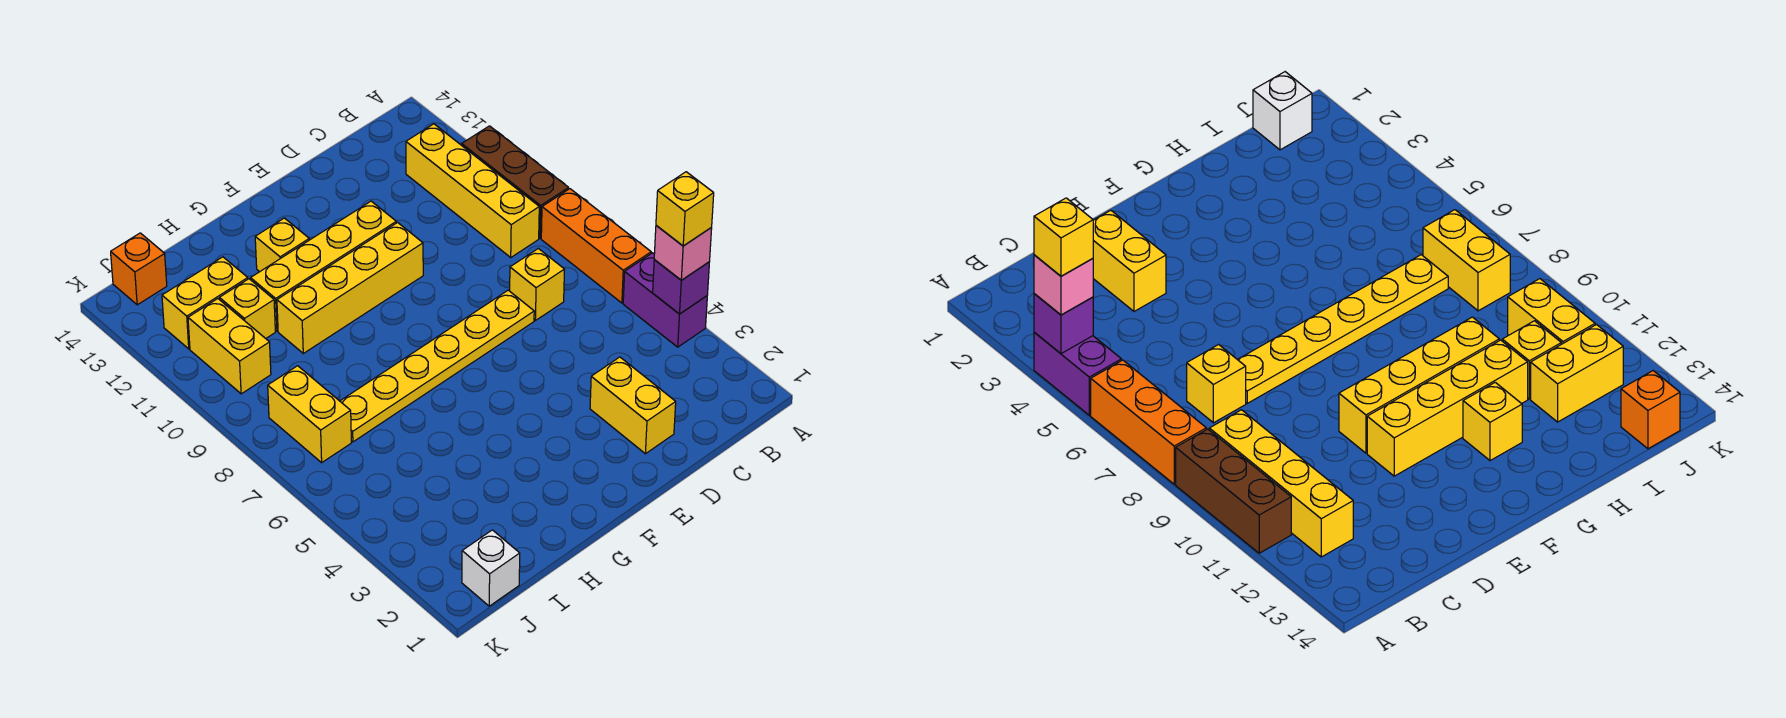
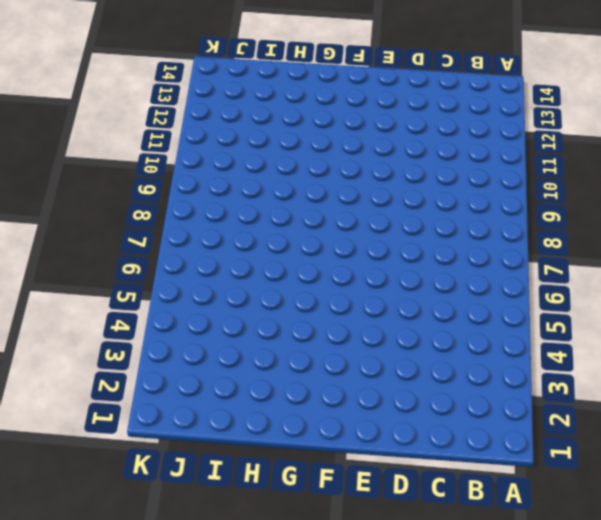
none -> purple 1x2 brick [623,253,707,347]
none -> orange 1x3 brick [541,189,651,303]
none -> brown 1x3 brick [462,126,569,238]

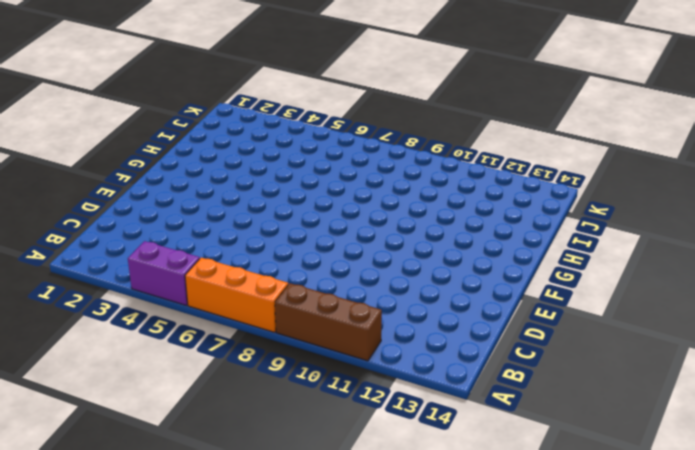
none -> yellow 1x4 brick [406,124,539,257]
none -> yellow 1x1 brick [510,248,565,320]
none -> yellow 1x2 brick [590,357,676,454]

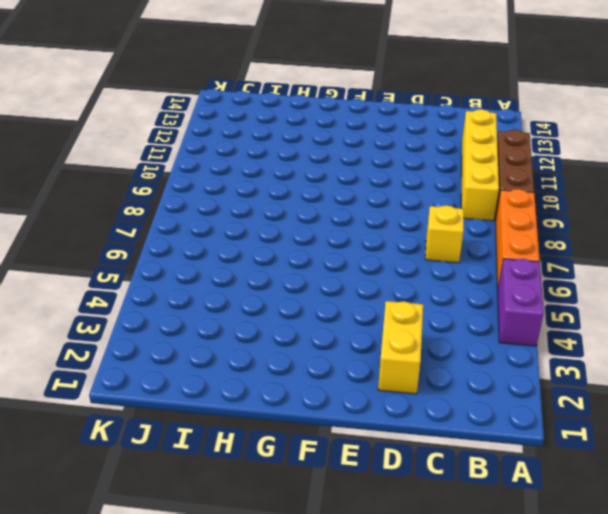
none -> yellow 1x6 plate [340,290,534,442]
none -> yellow 1x4 brick [277,223,423,353]
none -> yellow 1x4 brick [251,201,396,331]

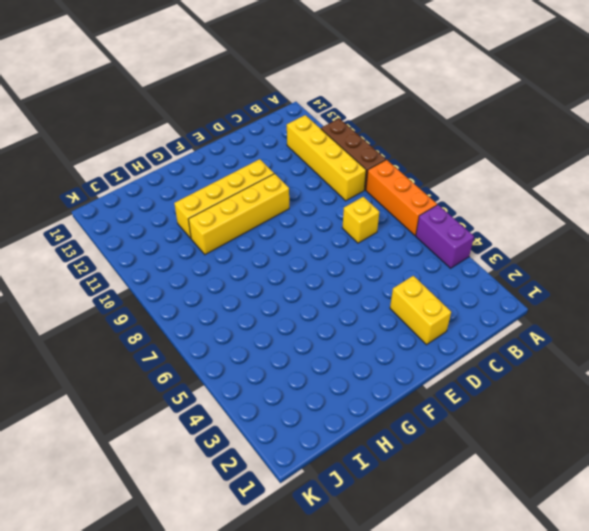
none -> yellow 1x6 plate [340,290,534,442]
none -> yellow 1x1 brick [255,218,309,272]
none -> yellow 1x1 brick [219,279,275,338]

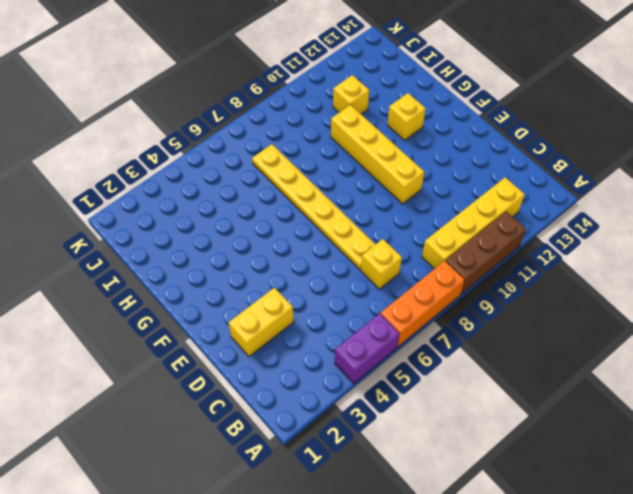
none -> yellow 1x4 brick [251,201,396,331]
none -> yellow 1x2 brick [162,257,248,349]
none -> white 1x1 brick [462,530,520,606]

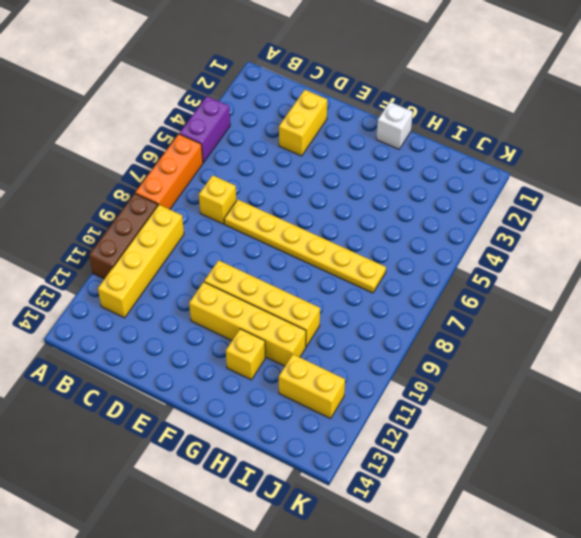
white 1x1 brick [376,102,413,149] -> white 1x1 brick moved to [462,530,520,606]
none -> yellow 1x1 brick [219,279,275,338]
none -> yellow 1x2 brick [268,366,351,463]
none -> yellow 1x2 brick [188,299,271,394]

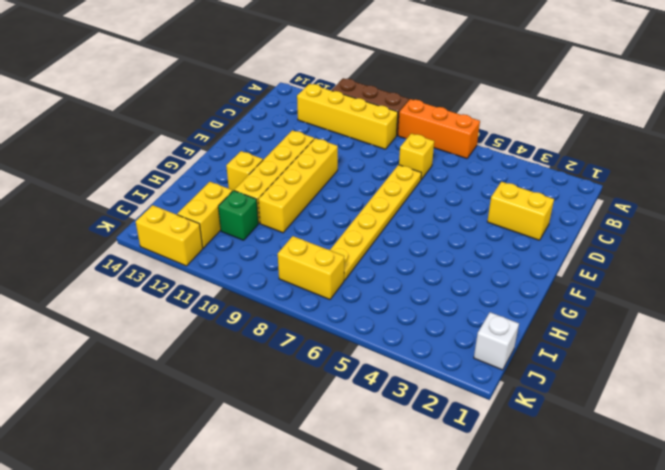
green 1x1 brick [218,191,258,240] -> yellow 1x1 brick [219,279,275,338]
yellow 1x2 brick [136,205,203,266] -> yellow 1x2 brick moved to [188,299,271,394]
none -> purple 1x2 brick [623,253,707,347]
none -> orange 1x1 brick [111,233,167,305]
none -> purple 1x1 brick [653,260,709,314]

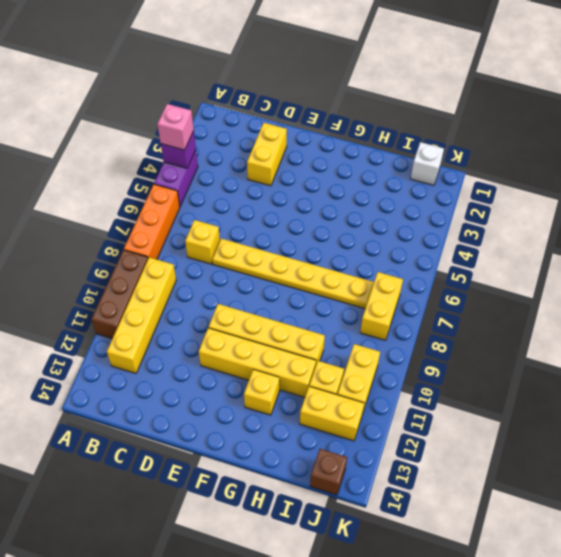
brown 1x1 brick [310,449,347,495] -> orange 1x1 brick [111,233,167,305]
none -> yellow 1x1 brick [656,172,714,246]

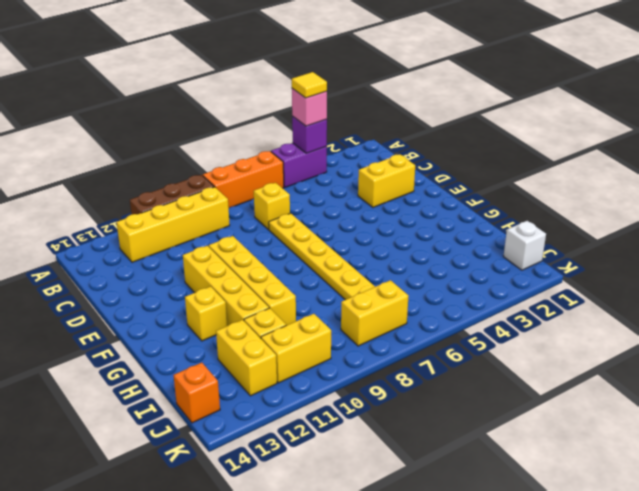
yellow 1x1 tile [292,72,327,98] -> yellow 1x1 brick [656,172,714,246]

